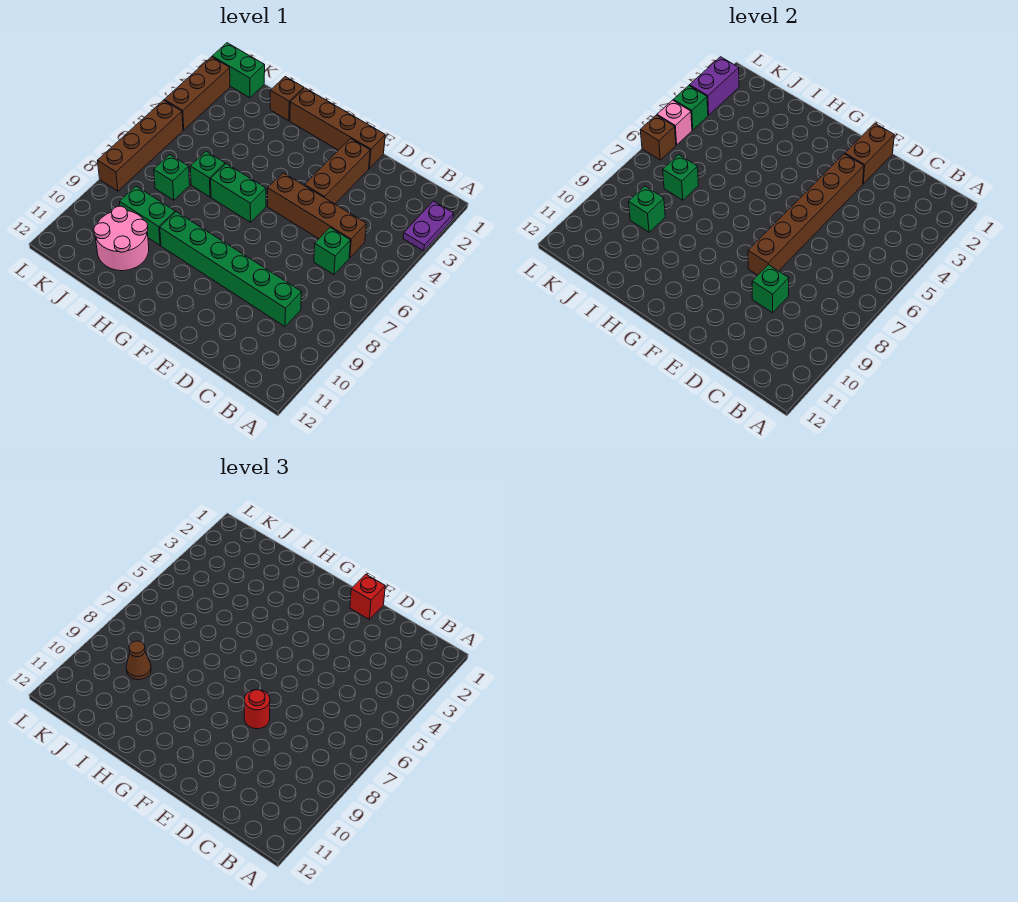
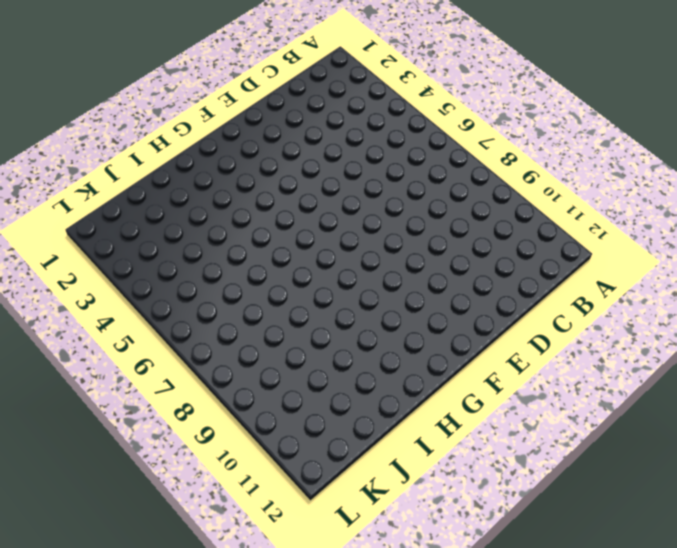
none -> purple 1x2 plate [403,201,454,251]
none -> brown 1x4 brick [268,173,366,258]
none -> green 1x1 brick [314,228,351,275]

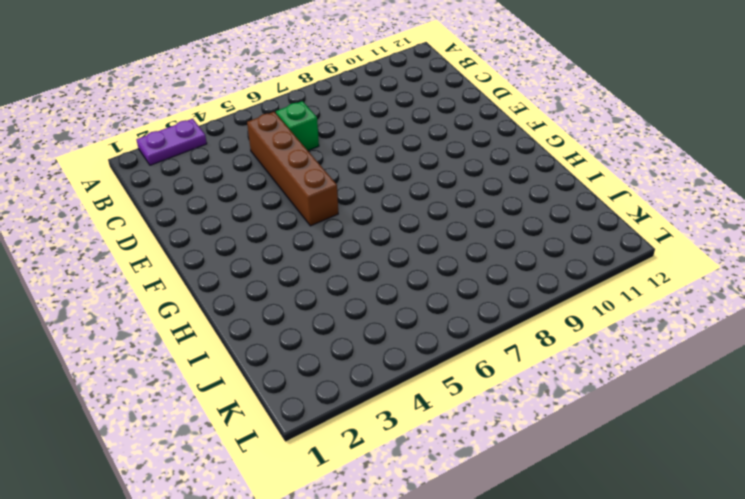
none -> green 1x6 brick [160,212,302,326]
none -> brown 1x4 brick [290,88,385,168]
none -> brown 1x3 brick [305,138,370,204]

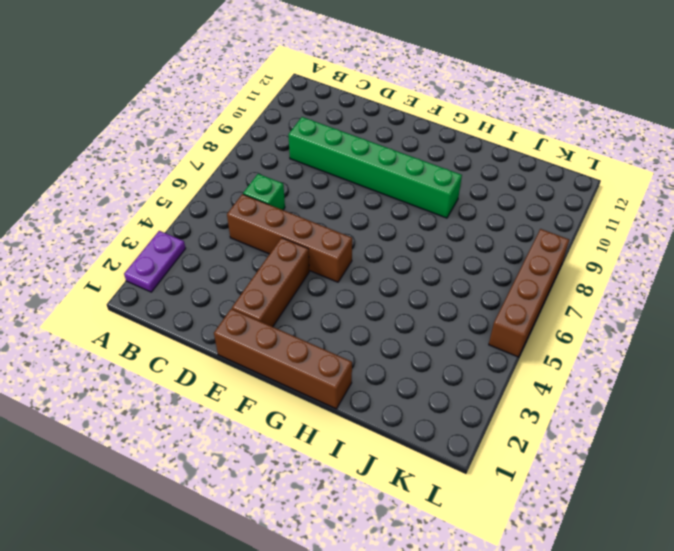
none -> green 1x2 brick [211,164,266,222]
none -> brown 1x1 brick [270,77,304,121]
none -> green 1x1 brick [190,151,225,197]

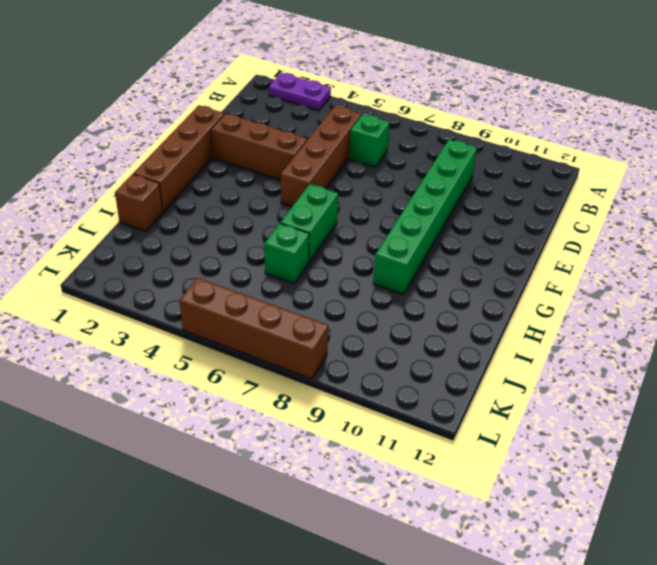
none -> green 1x2 brick [120,186,175,245]
none -> pink 2x2 round brick [94,206,149,271]
none -> green 1x1 brick [154,155,190,200]

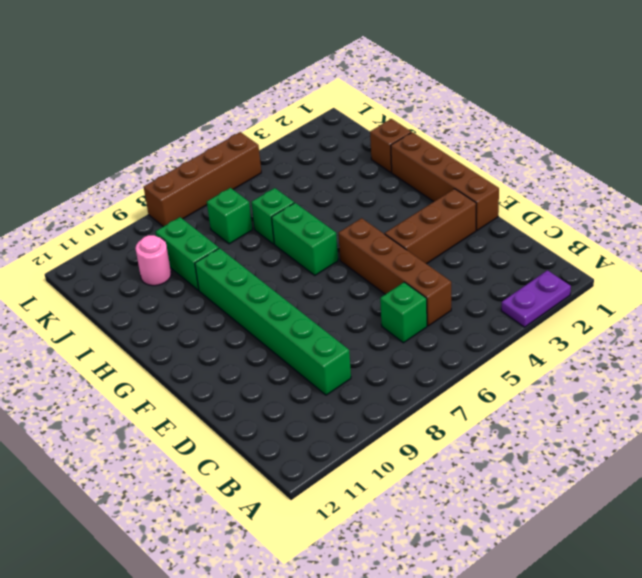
pink 1x1 round brick [135,235,171,286] -> pink 2x2 round brick [94,206,149,271]
none -> green 1x2 brick [212,43,265,98]
none -> brown 1x3 brick [164,57,230,130]
none -> green 1x1 brick [752,265,789,313]

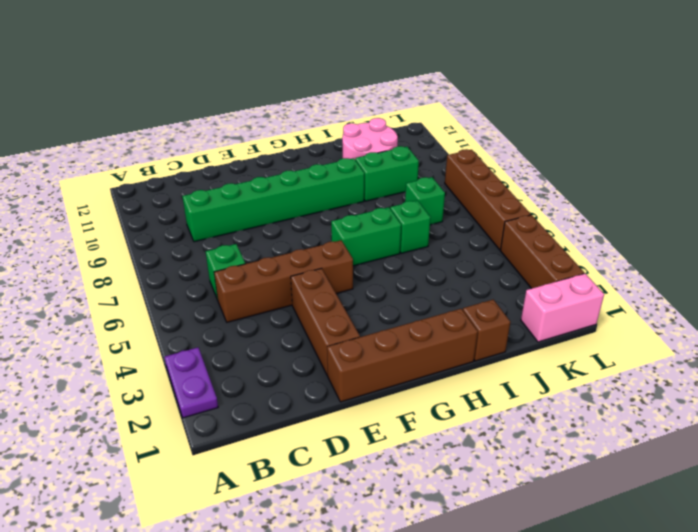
pink 1x2 brick [521,274,604,342] -> green 1x2 brick [212,43,265,98]
none -> green 1x1 brick [752,265,789,313]
none -> brown 1x2 brick [845,123,894,184]
none -> brown 1x6 brick [748,154,864,275]

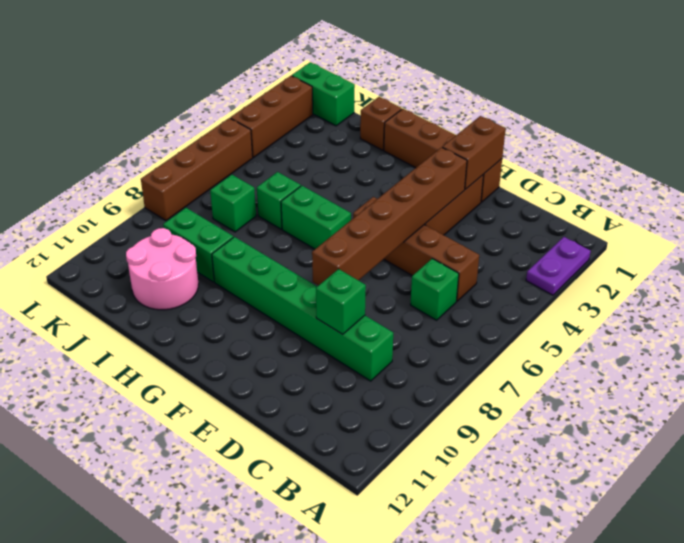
none -> green 1x1 brick [663,155,699,200]
none -> green 1x1 brick [629,186,665,232]
none -> purple 1x2 brick [690,57,739,115]

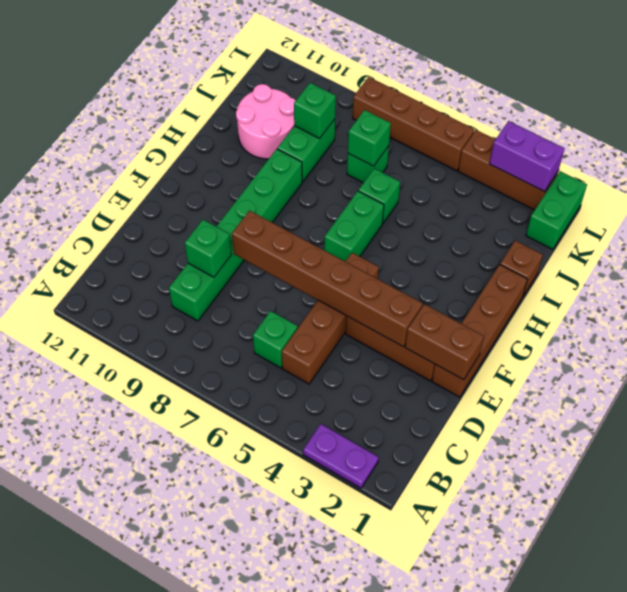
none -> green 1x1 brick [673,86,708,130]
none -> pink 1x1 brick [657,100,692,145]
none -> brown 1x1 brick [640,115,676,160]

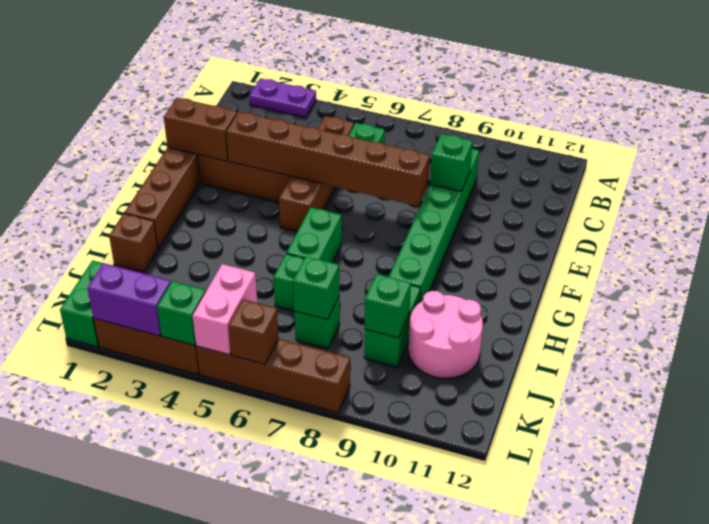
pink 1x2 brick [193,264,257,355] -> pink 1x1 brick [657,100,692,145]
none -> red 1x1 brick [350,574,385,619]
none -> red 1x1 round brick [244,689,270,729]
none -> brown 1x1 cone [126,641,151,680]

